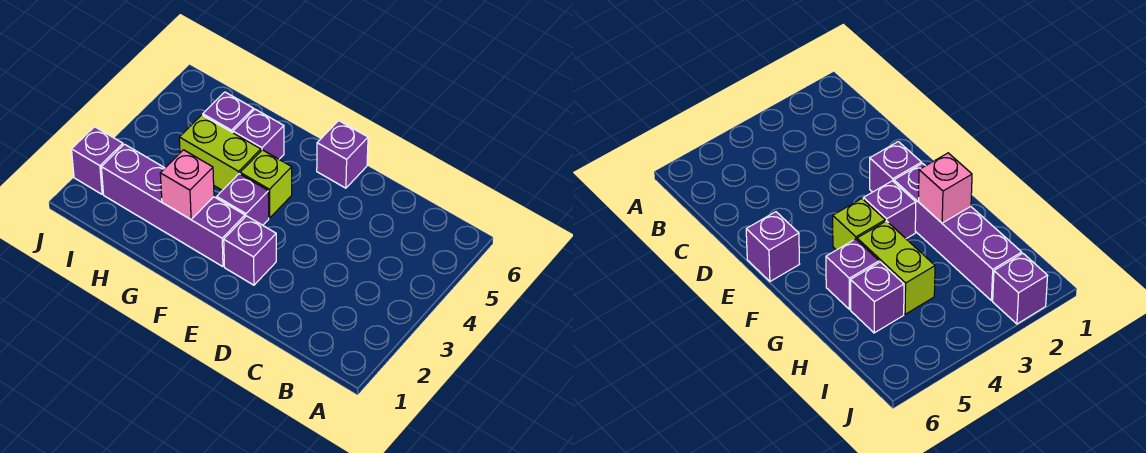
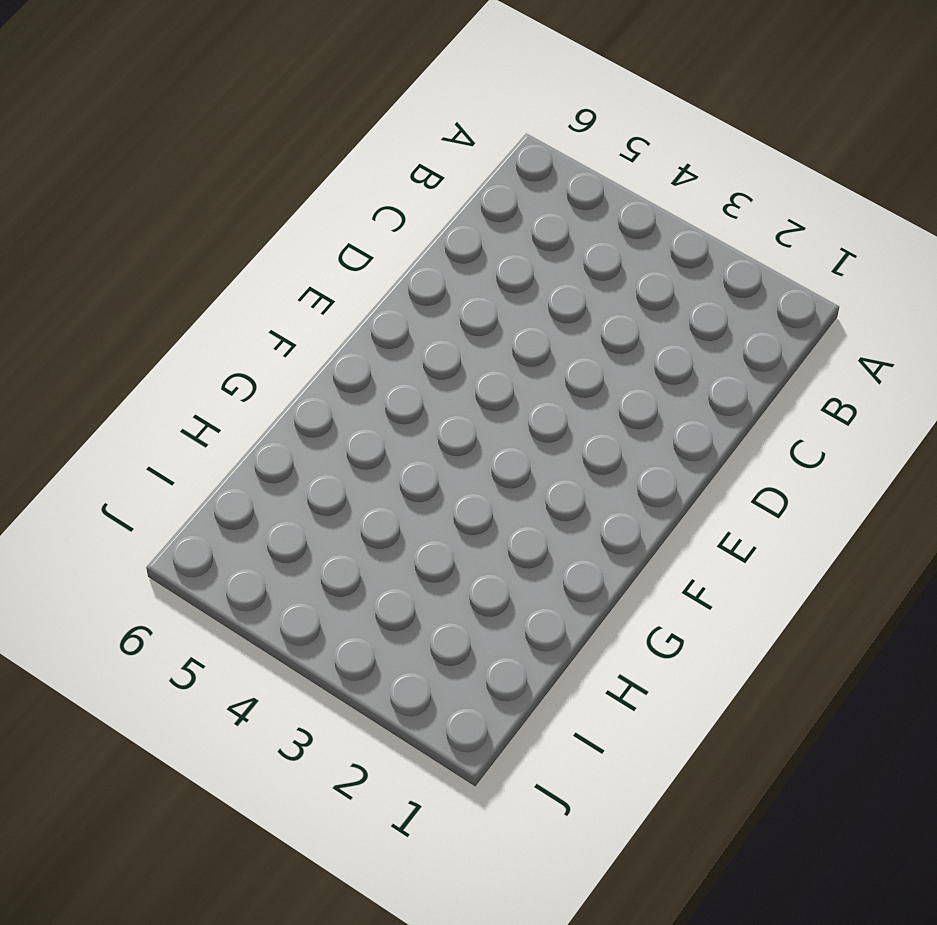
none -> purple 1x1 brick [224,216,276,285]
none -> purple 1x1 brick [317,121,368,188]

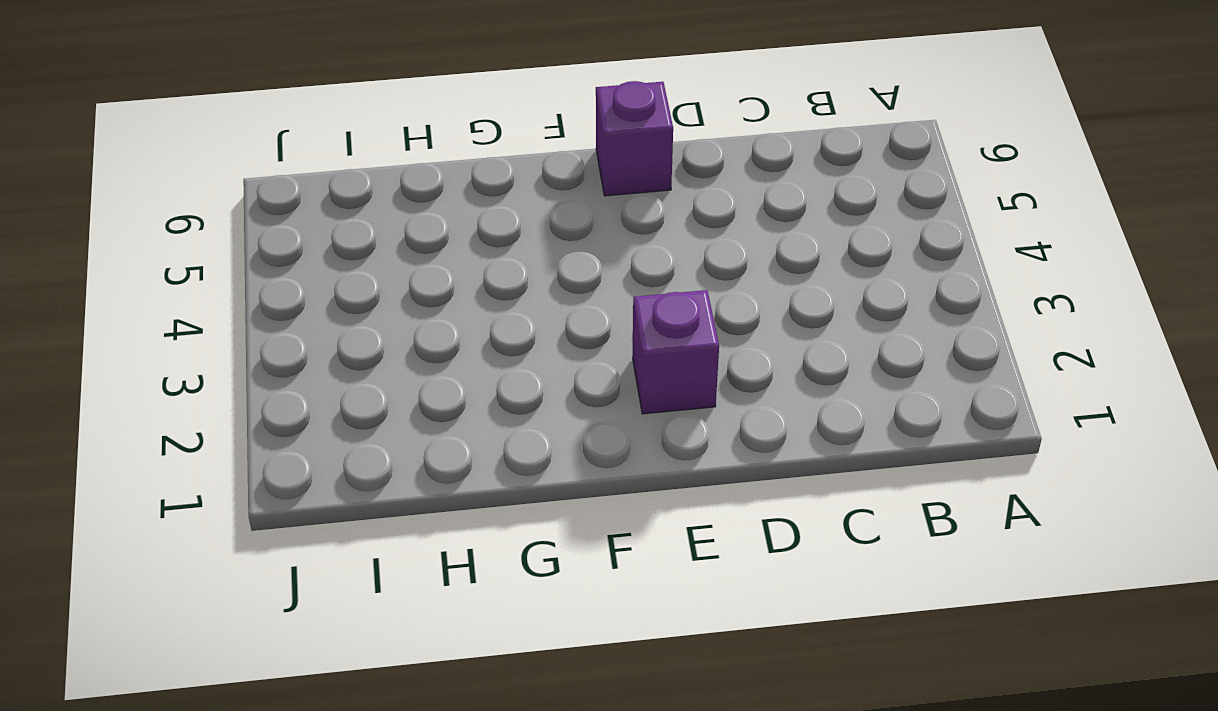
none -> purple 1x4 brick [101,144,245,267]
none -> purple 1x1 brick [217,174,269,225]

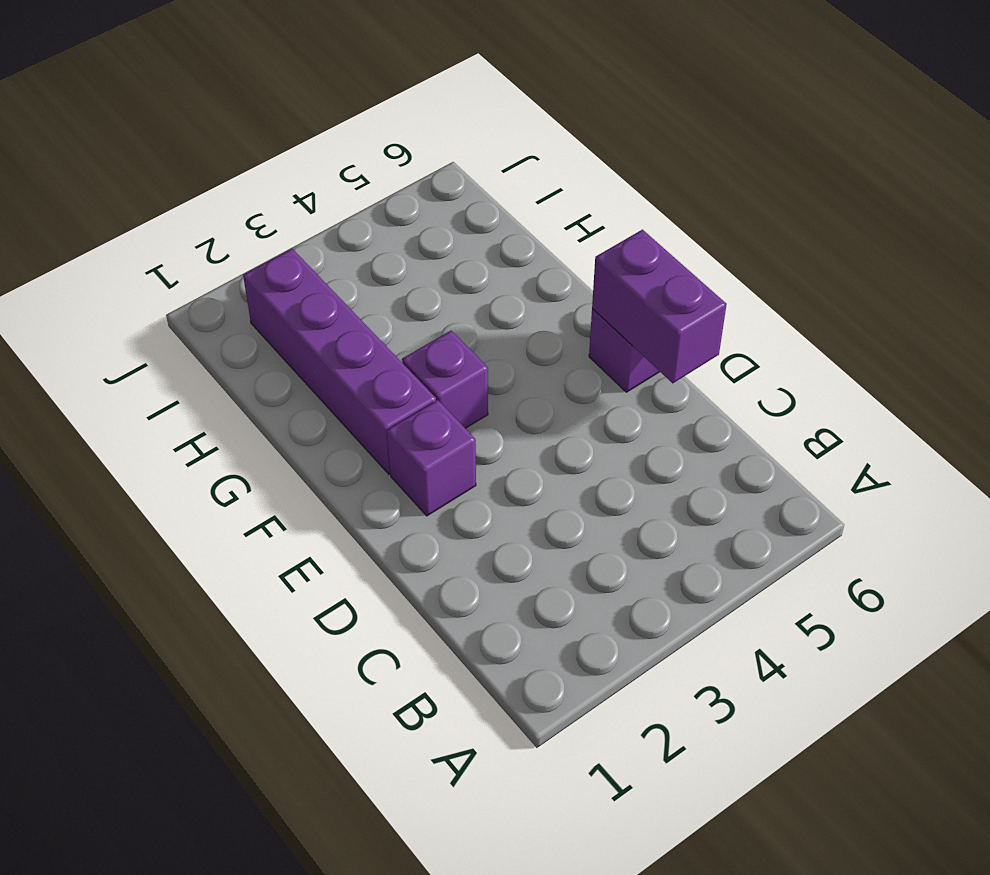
purple 1x2 brick [592,230,727,383] -> none
none -> lime 1x1 brick [240,150,292,218]
none -> lime 1x2 brick [179,115,261,190]

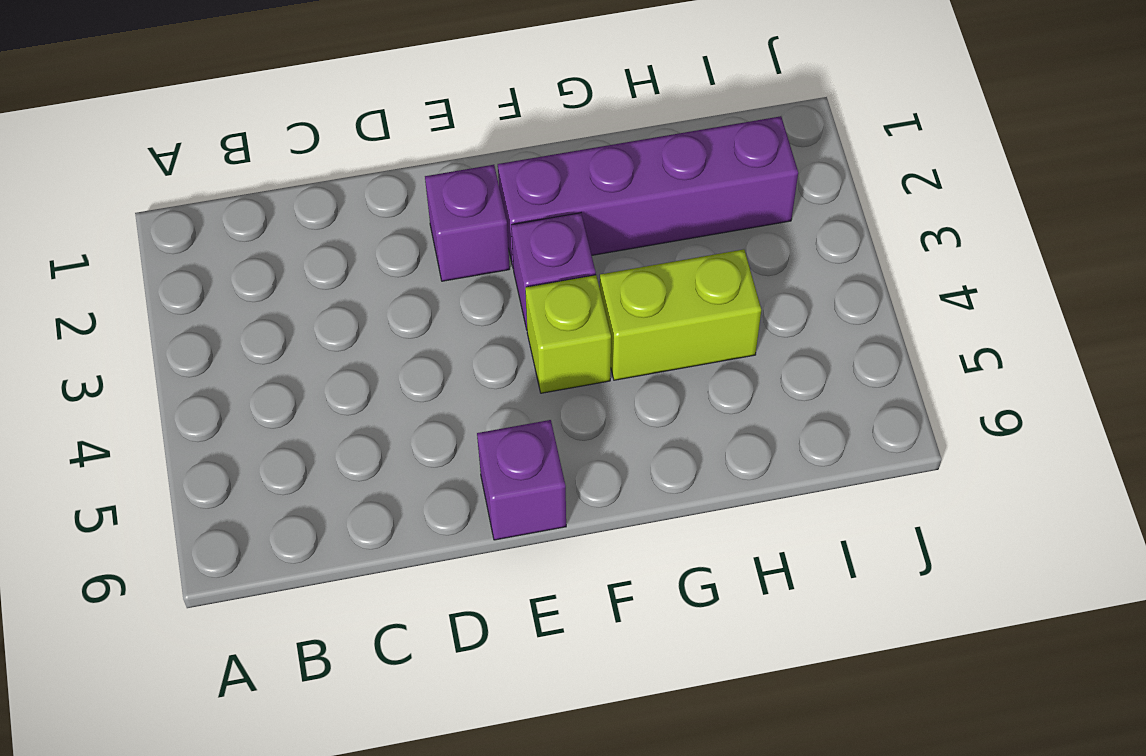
none -> purple 1x1 brick [233,109,284,159]
none -> purple 1x1 brick [203,92,254,133]

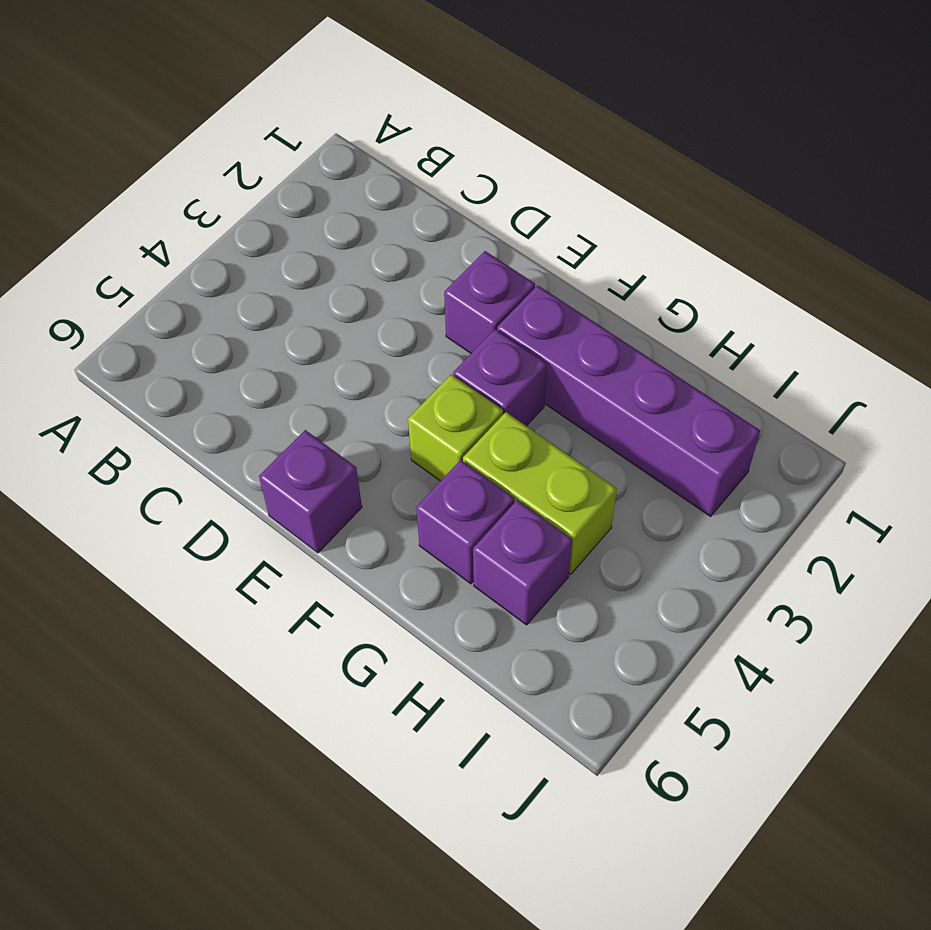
none -> purple 1x1 brick [72,127,123,194]
none -> pink 1x1 brick [160,150,214,219]

